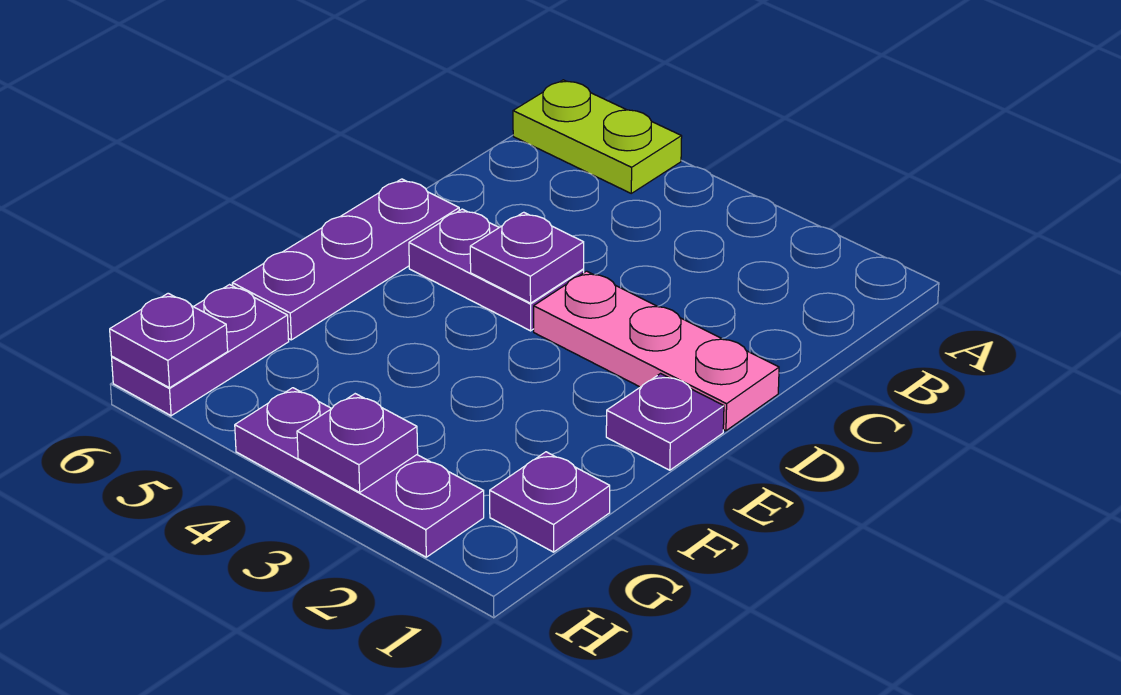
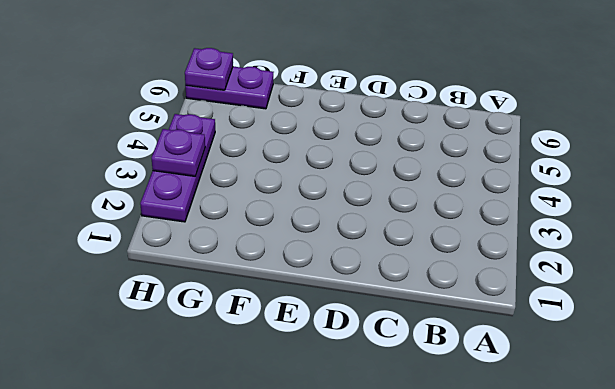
none -> lime 1x2 plate [513,80,682,193]
none -> pink 1x3 plate [534,271,779,431]

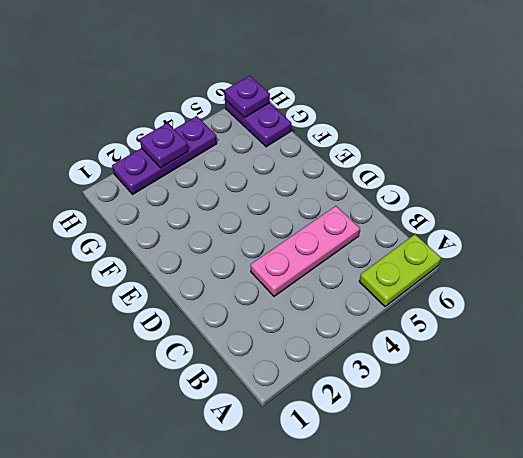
pink 1x3 plate [251,206,360,296] -> pink 1x3 plate moved to [534,271,779,431]
none -> purple 1x2 plate [409,209,584,331]
none -> purple 1x3 plate [232,179,459,340]

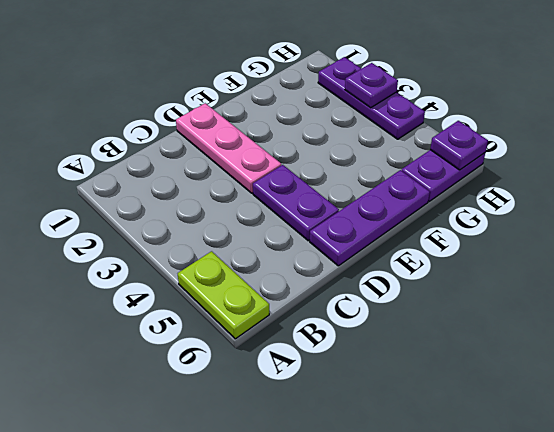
none -> purple 1x1 plate [606,374,724,470]
none -> purple 1x1 plate [490,452,610,552]

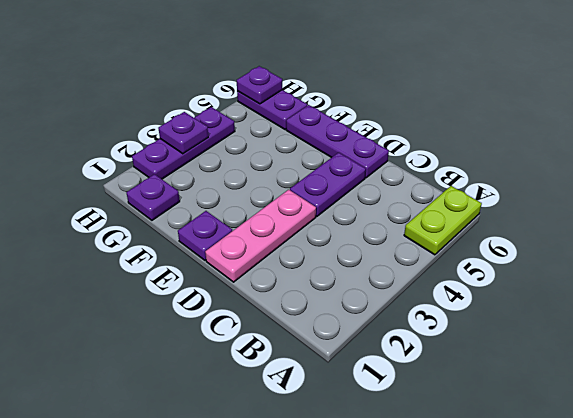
none -> purple 1x1 plate [470,212,584,303]

